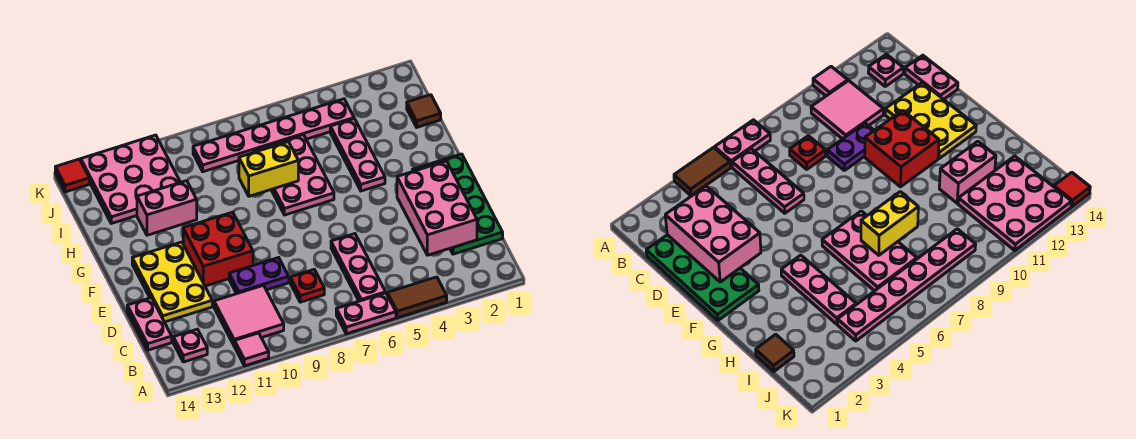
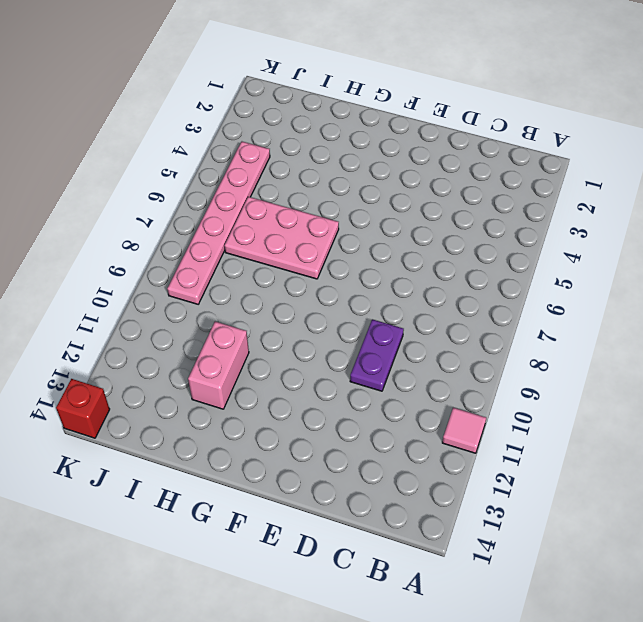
red 1x1 brick [56,379,110,438] -> red 1x1 tile [55,159,89,192]
none -> brown 1x2 tile [387,277,447,318]
none -> pink 1x2 plate [336,293,396,334]
none -> pink 1x3 plate [331,234,386,301]

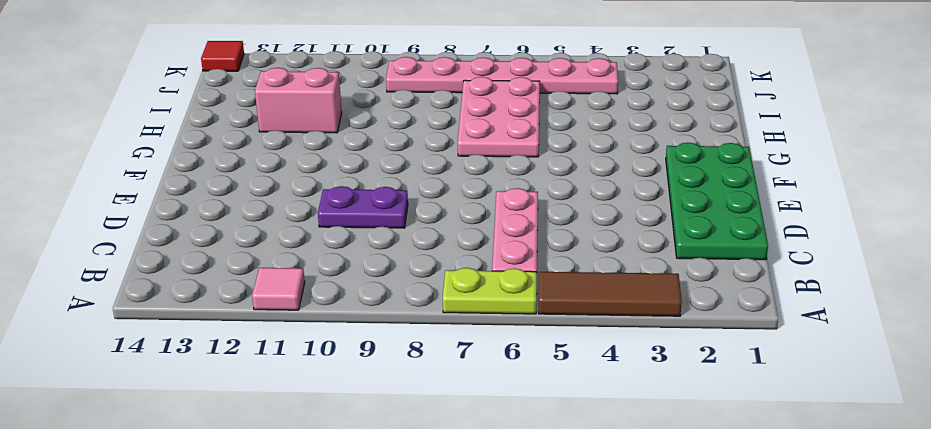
brown 1x3 tile [538,272,682,316] -> brown 1x2 tile [387,277,447,318]
lime 1x2 plate [443,268,537,314] -> pink 1x2 plate [336,293,396,334]
none -> pink 2x2 tile [214,285,284,346]
none -> pink 1x1 plate [173,329,207,362]
none -> red 1x1 plate [290,269,324,302]

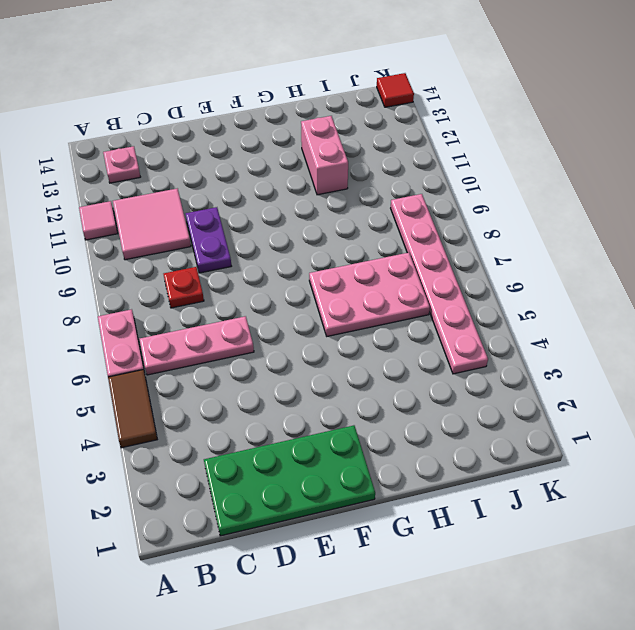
none -> pink 1x2 plate [127,298,172,350]
none -> yellow 2x3 plate [132,242,212,322]
none -> red 2x2 brick [183,212,253,286]

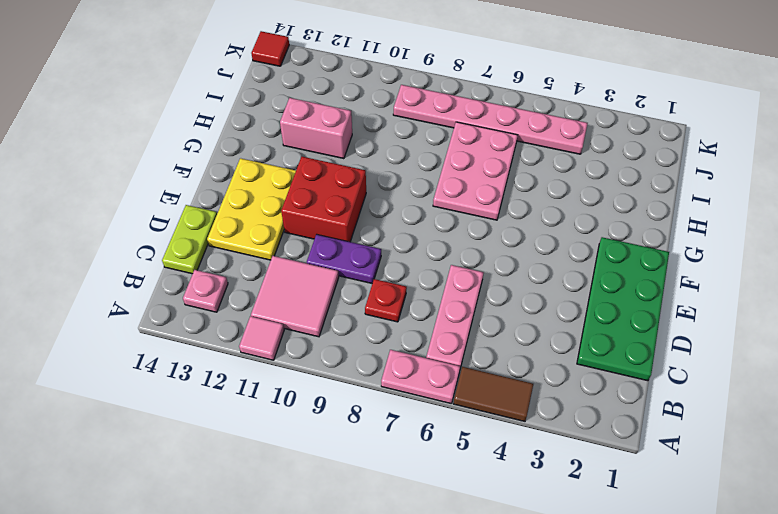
lime 1x2 plate [162,205,217,274] -> pink 1x2 plate [127,298,172,350]
none -> pink 1x3 plate [330,119,385,191]
none -> brown 1x1 tile [407,95,441,127]
none -> pink 3x3 plate [81,135,180,224]

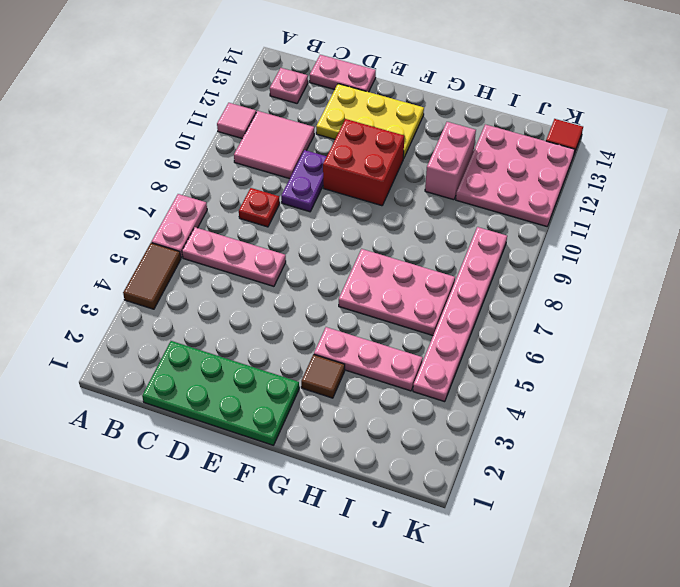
brown 1x1 tile [301,354,345,398] -> brown 1x1 tile moved to [407,95,441,127]
none -> pink 2x3 brick [397,161,477,255]
none -> yellow 1x2 brick [239,142,298,196]

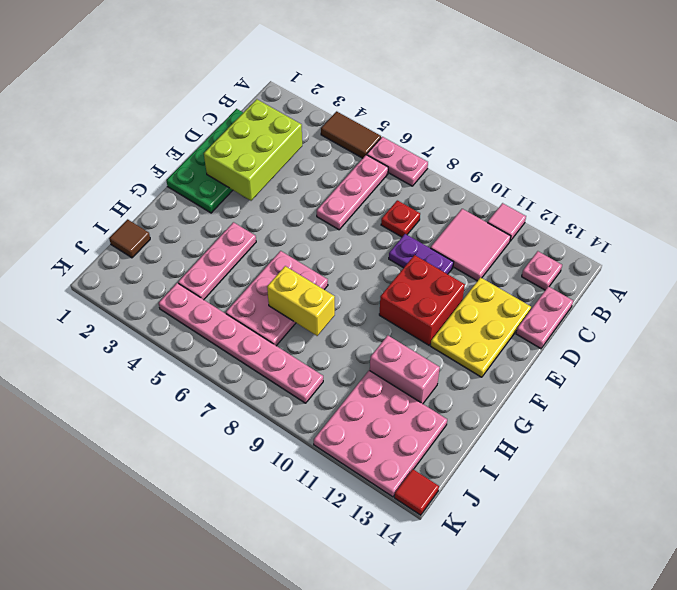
lime 2x3 brick [204,99,302,201] -> pink 2x3 brick [397,161,477,255]

